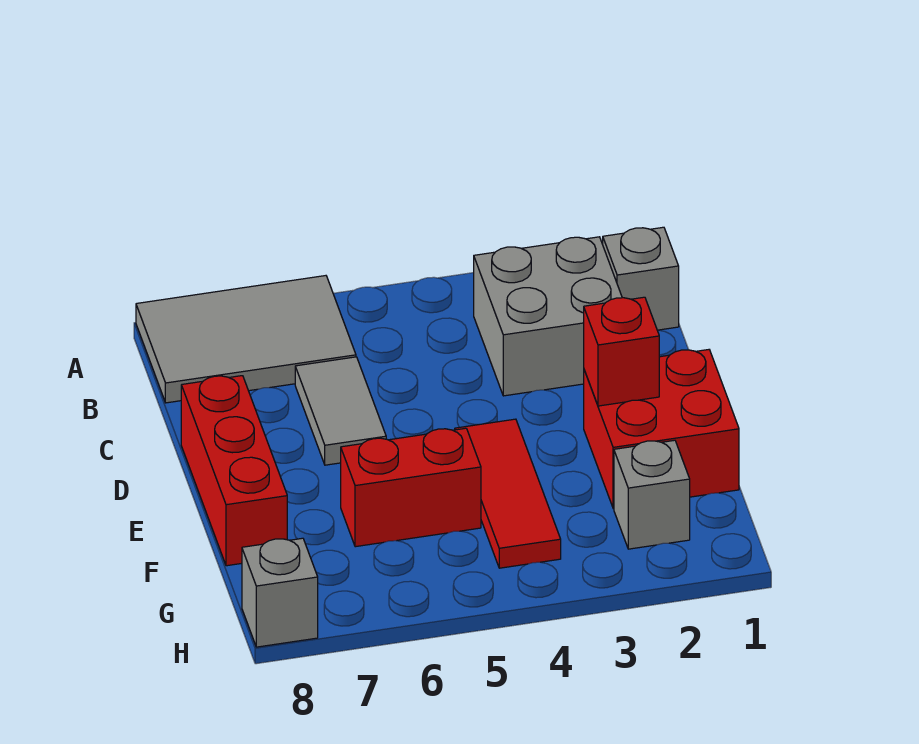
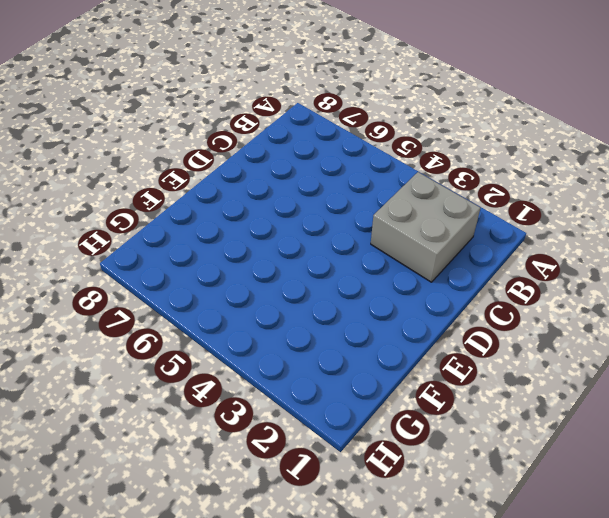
none -> grey 2x3 tile [136,276,356,403]
none -> grey 1x1 brick [603,227,679,330]

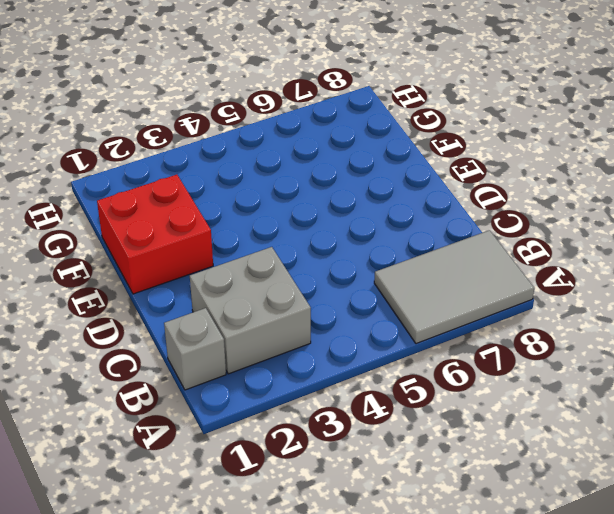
none -> grey 1x2 tile [295,357,386,465]
none -> red 1x3 brick [181,376,287,566]

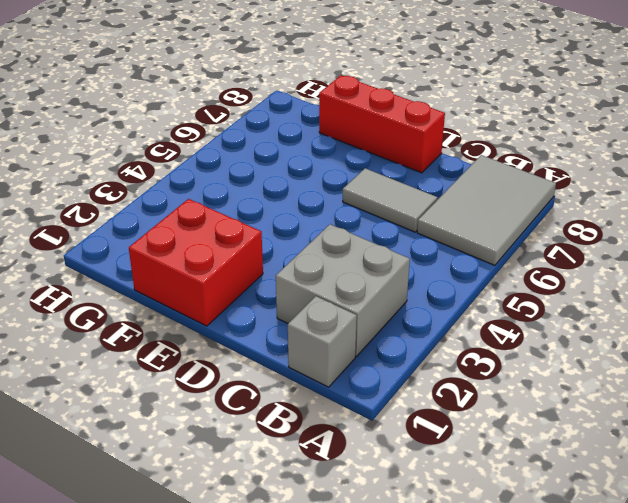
none -> red 1x3 tile [455,419,561,568]
none -> red 1x2 brick [341,428,481,547]

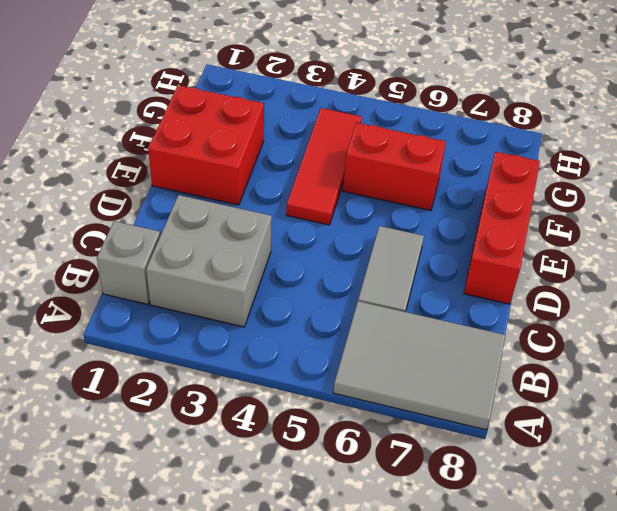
none -> grey 1x1 brick [614,440,690,549]
none -> grey 1x1 brick [242,538,318,647]

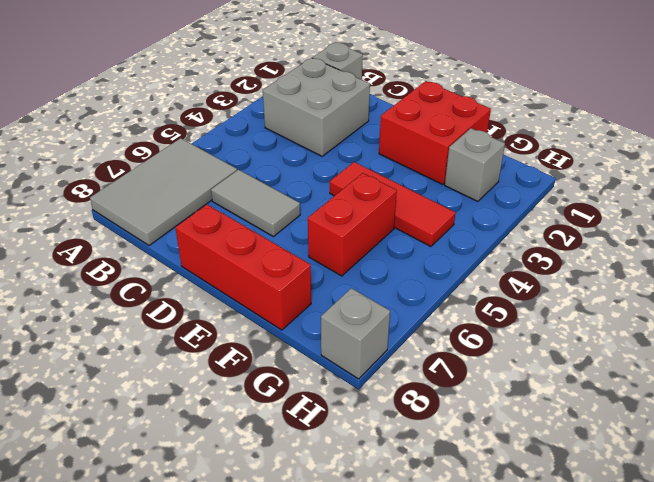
none -> red 1x1 brick [584,297,659,406]

